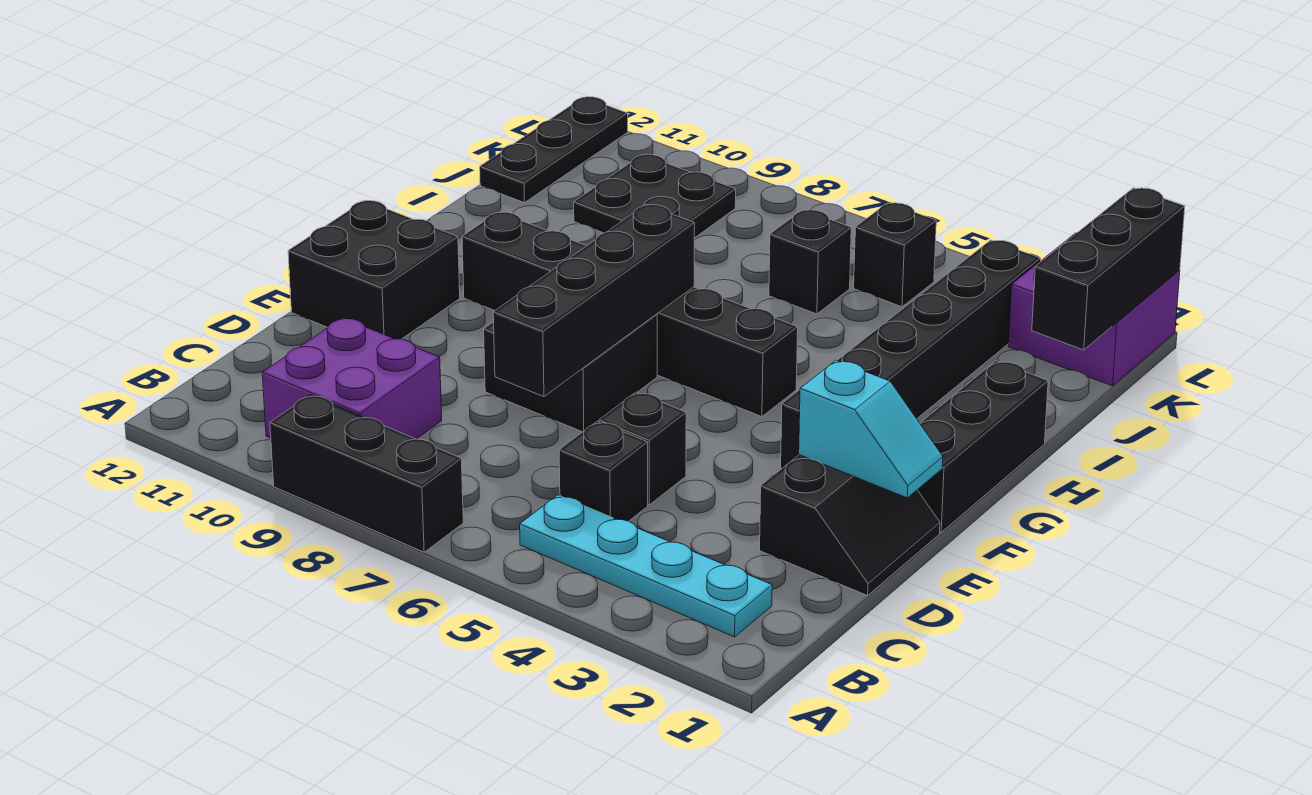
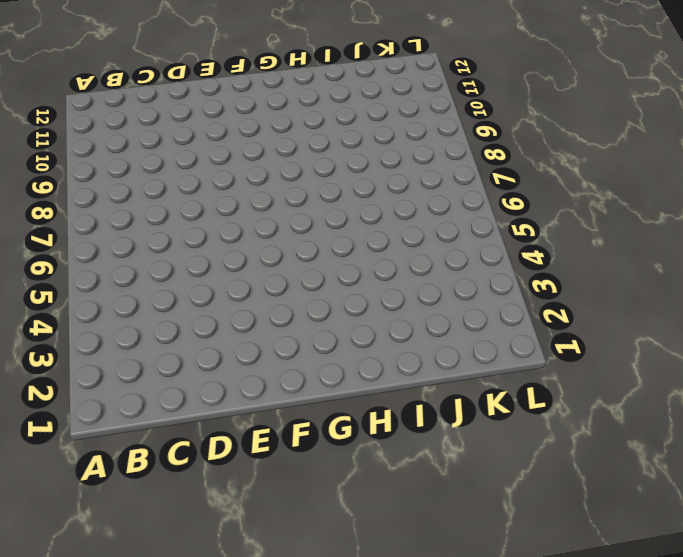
none -> black 1x3 brick [270,395,463,552]
none -> cyan 1x4 plate [520,495,772,637]
none -> purple 2x2 brick [262,318,442,439]

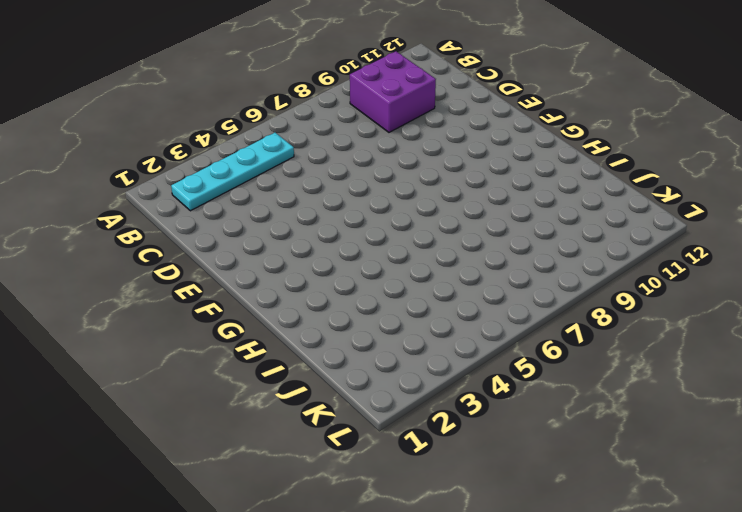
none -> black 1x3 brick [270,395,463,552]
none -> black 1x1 brick [559,421,648,521]
none -> black 2x2 slope [760,455,940,596]

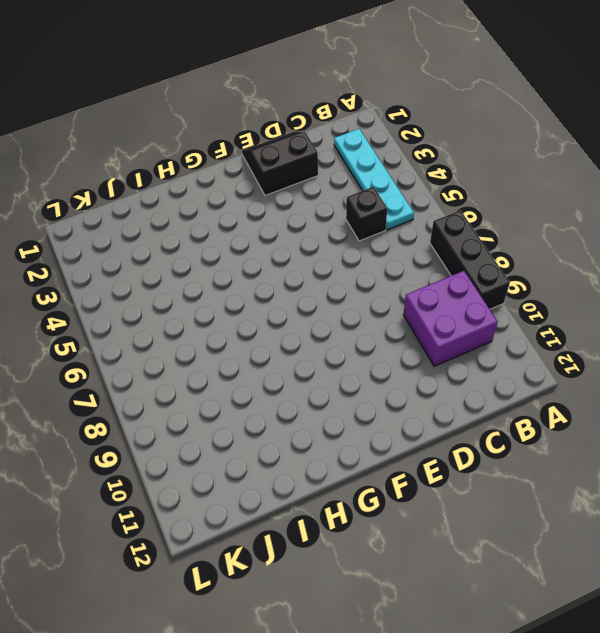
none -> black 1x1 brick [599,392,686,505]
none -> black 2x2 brick [484,314,657,432]
none -> black 2x2 brick [288,200,460,339]

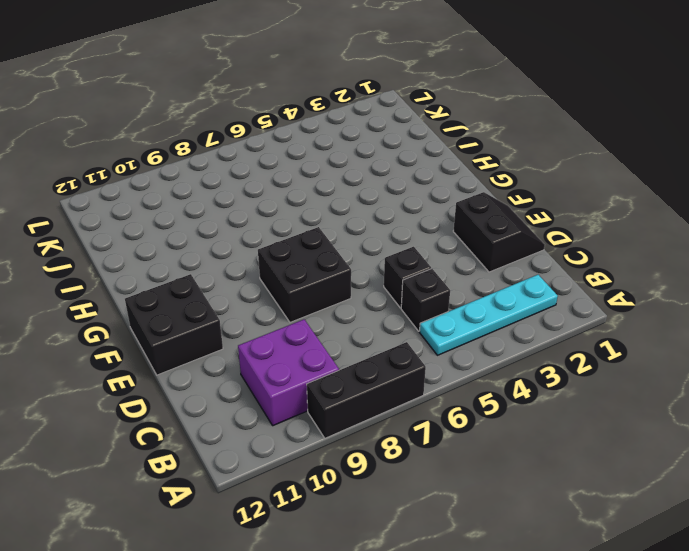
none -> black 1x3 brick [918,361,1048,532]
none -> black 1x6 brick [781,240,1041,468]
none -> black 1x6 brick [462,212,798,417]

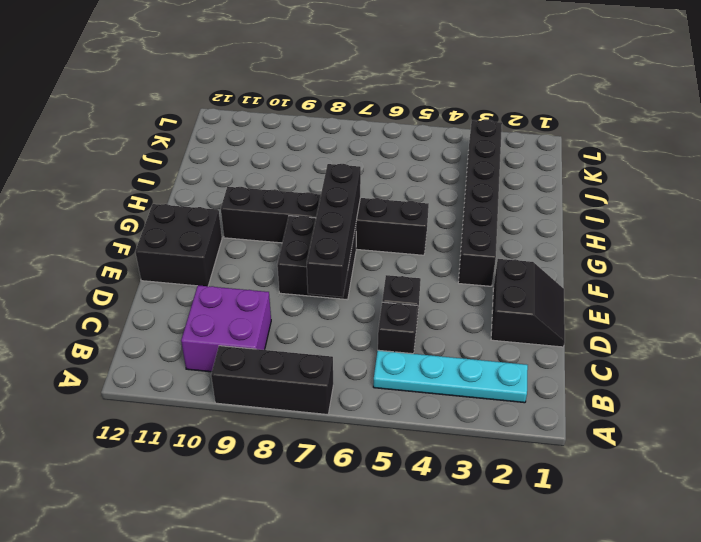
none -> black 1x3 brick [918,361,1048,532]
none -> black 1x1 brick [769,210,851,314]
none -> black 2x2 plate [574,154,736,238]

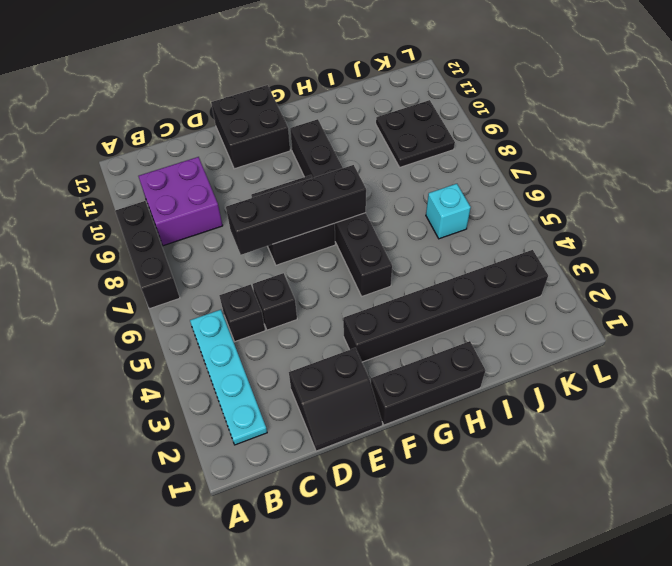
cyan 1x1 brick [426,184,471,239] -> black 1x1 brick [769,210,851,314]
none -> black 1x3 plate [480,97,628,203]
none -> purple 2x2 brick [1008,233,1180,386]
none -> black 1x1 brick [854,203,936,307]

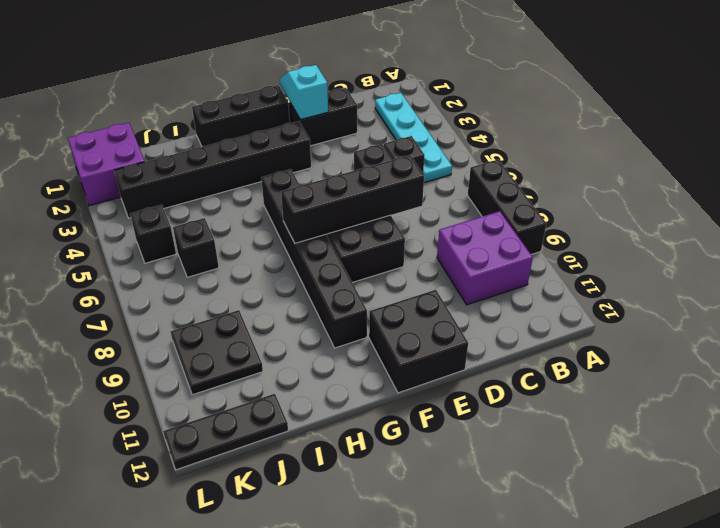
none -> black 1x3 brick [1032,188,1185,350]

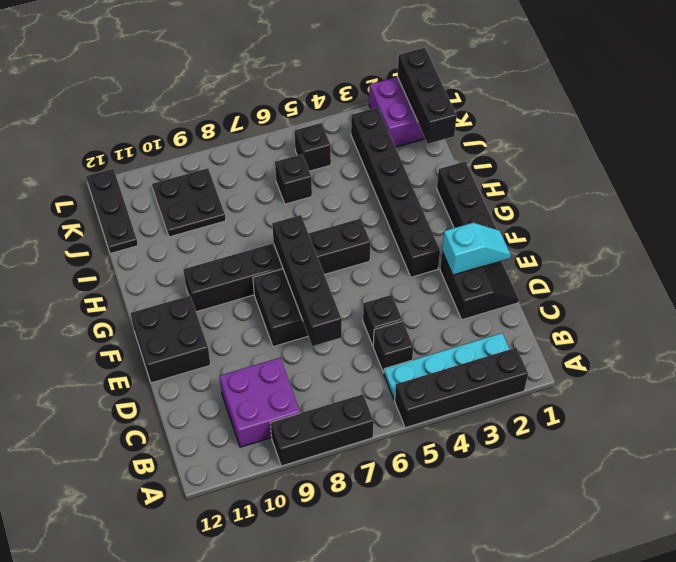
black 1x4 brick [395,348,528,428] -> none

